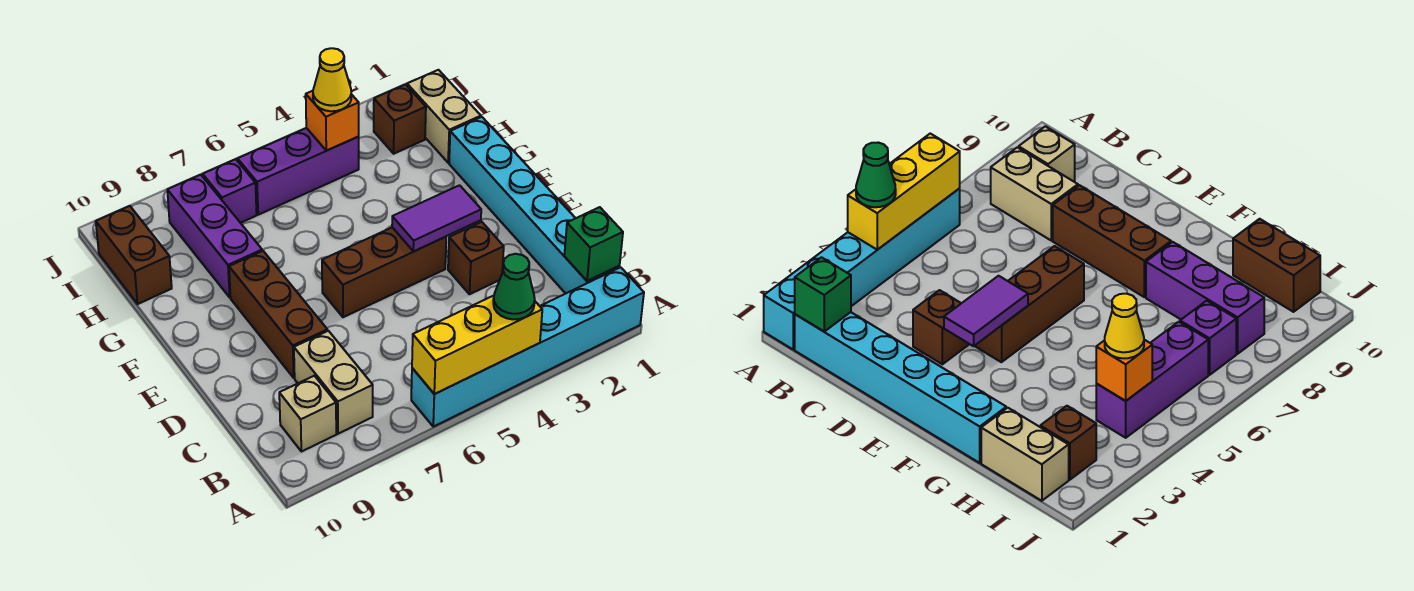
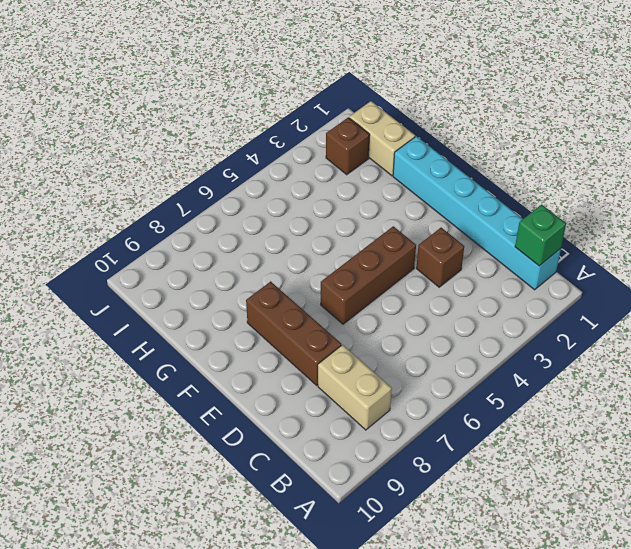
none -> cyan 1x6 brick [411,267,644,427]
none -> tan 1x1 brick [279,376,336,452]
none -> purple 1x3 brick [167,175,262,297]

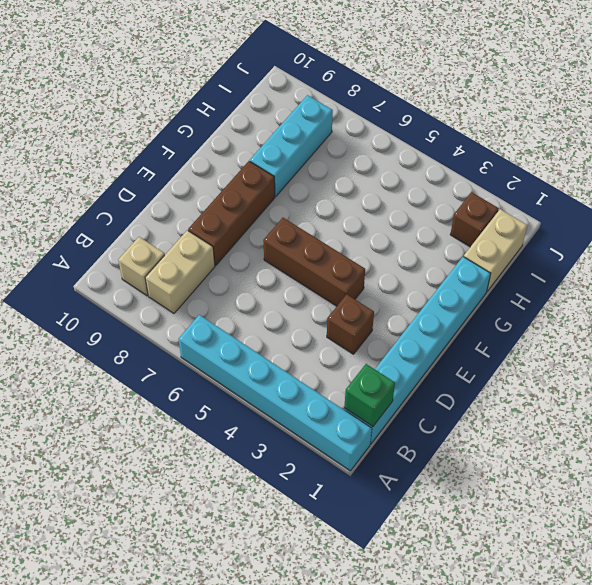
cyan 1x3 brick [250,95,333,196] -> purple 1x3 brick [167,175,262,297]
none -> brown 1x2 brick [96,206,172,304]
none -> purple 1x3 brick [238,128,359,215]
none -> purple 1x1 brick [203,159,257,223]

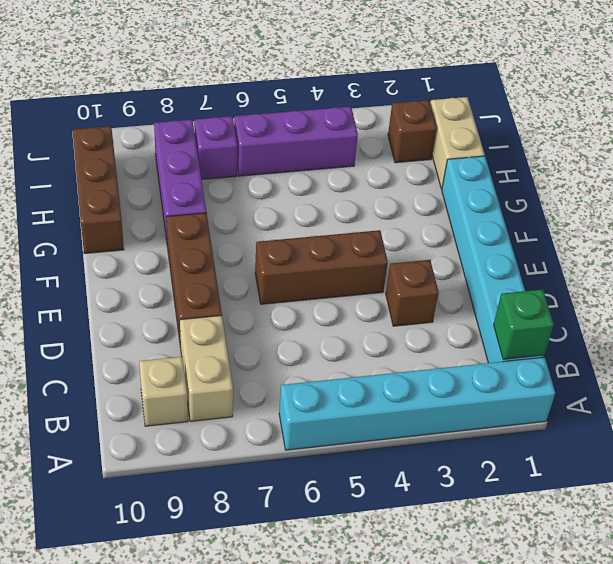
brown 1x3 brick [73,126,124,254] -> brown 1x2 brick [96,206,172,304]
none -> yellow 1x3 brick [412,296,542,394]
none -> purple 1x2 tile [392,185,481,251]
none -> orange 1x1 brick [306,91,359,150]

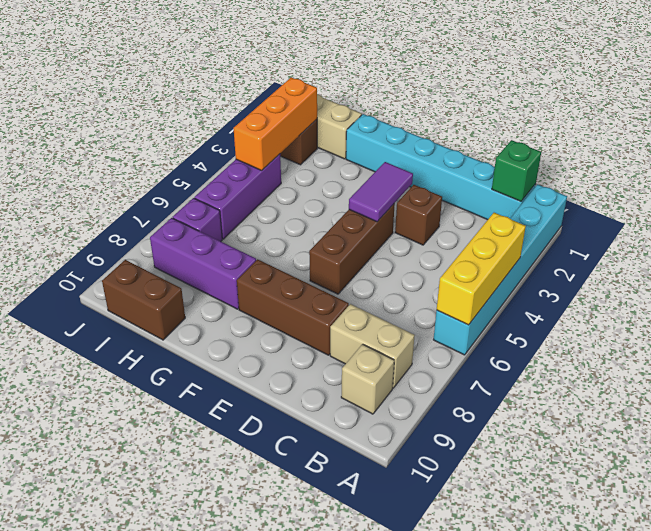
orange 1x3 brick [234,77,317,170] -> orange 1x1 brick [306,91,359,150]
none -> green 1x1 cone [493,254,535,319]
none -> yellow 1x1 cone [313,48,351,111]

